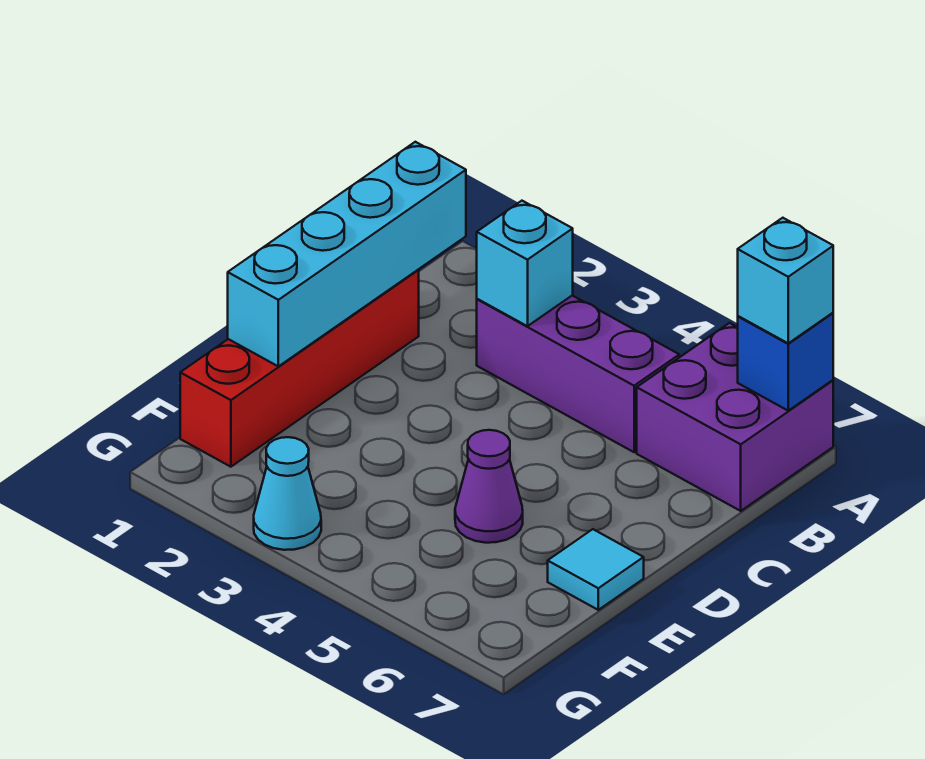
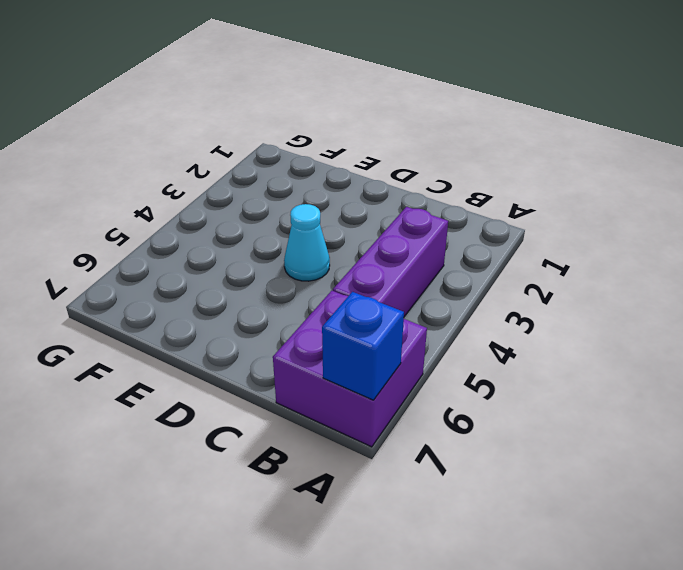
cyan 1x1 cone [284,204,330,281] -> cyan 1x1 cone moved to [254,437,321,550]
none -> red 1x4 brick [180,270,419,467]
none -> purple 1x1 cone [455,430,523,543]

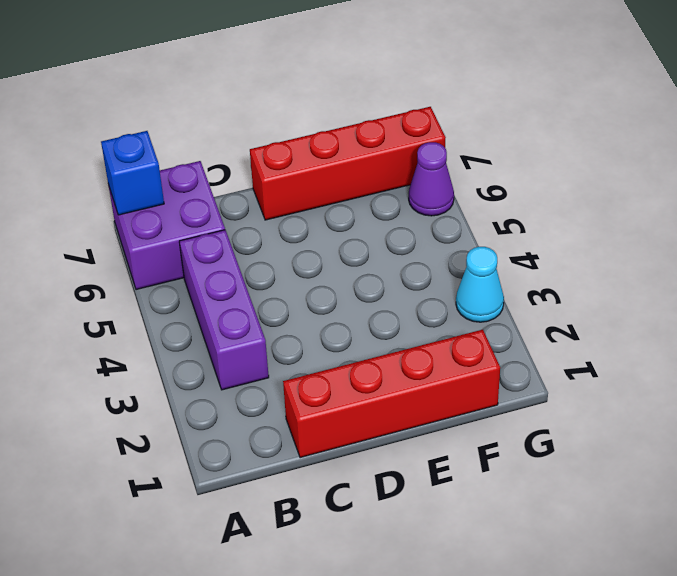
red 1x4 brick [250,107,446,220] -> cyan 1x1 tile [548,529,644,610]
purple 1x1 cone [409,142,454,216] -> purple 1x1 cone moved to [455,430,523,543]
none -> cyan 1x4 brick [228,142,466,366]
none -> cyan 1x1 brick [477,201,573,326]

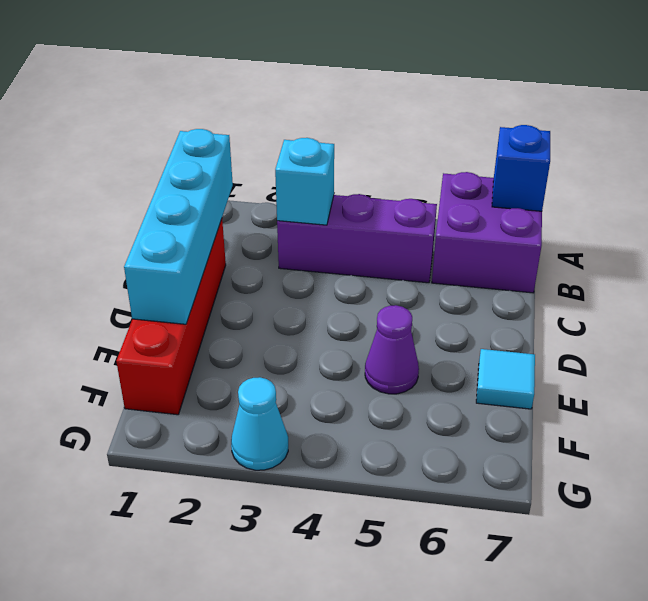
none -> cyan 1x1 brick [738,218,833,343]

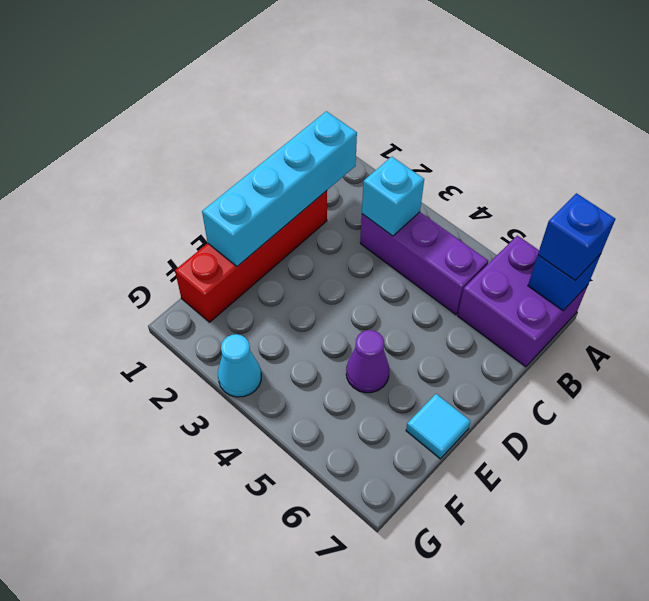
blue 1x1 brick [538,193,615,280] -> cyan 1x1 brick [738,218,833,343]

